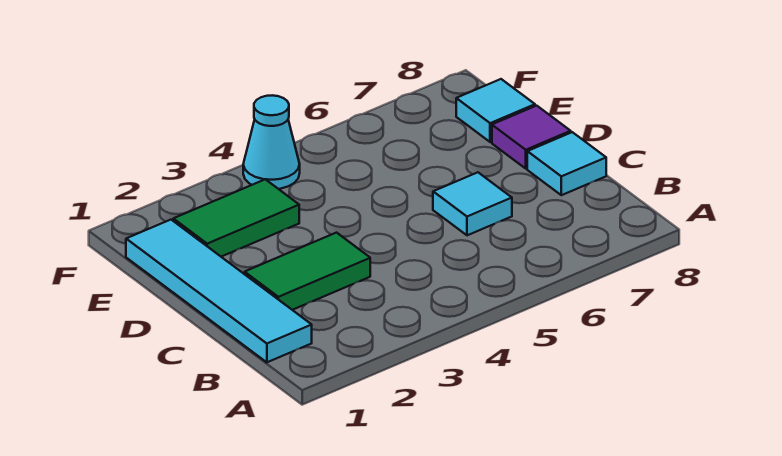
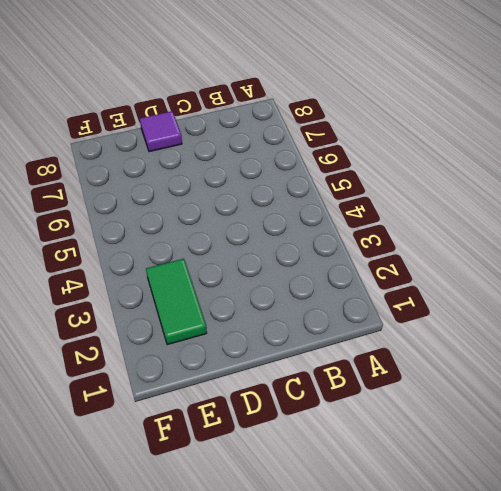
none -> cyan 1x4 tile [126,220,312,362]
none -> green 1x2 tile [245,233,370,310]

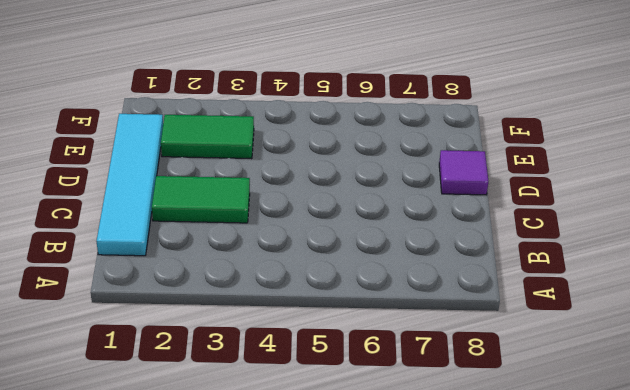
none -> cyan 1x1 tile [433,172,512,235]
none -> cyan 1x1 tile [527,132,606,195]

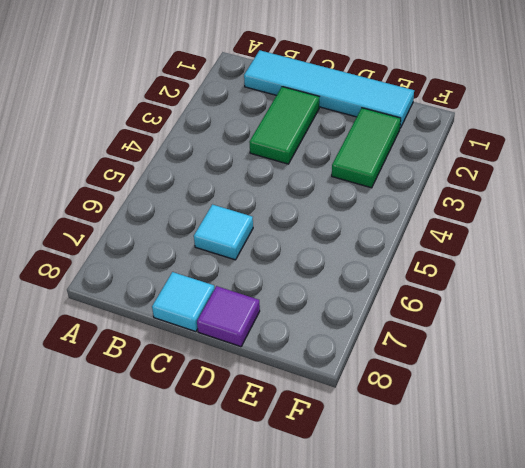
none -> cyan 1x1 tile [456,79,535,142]
none -> cyan 1x1 cone [243,95,300,189]

